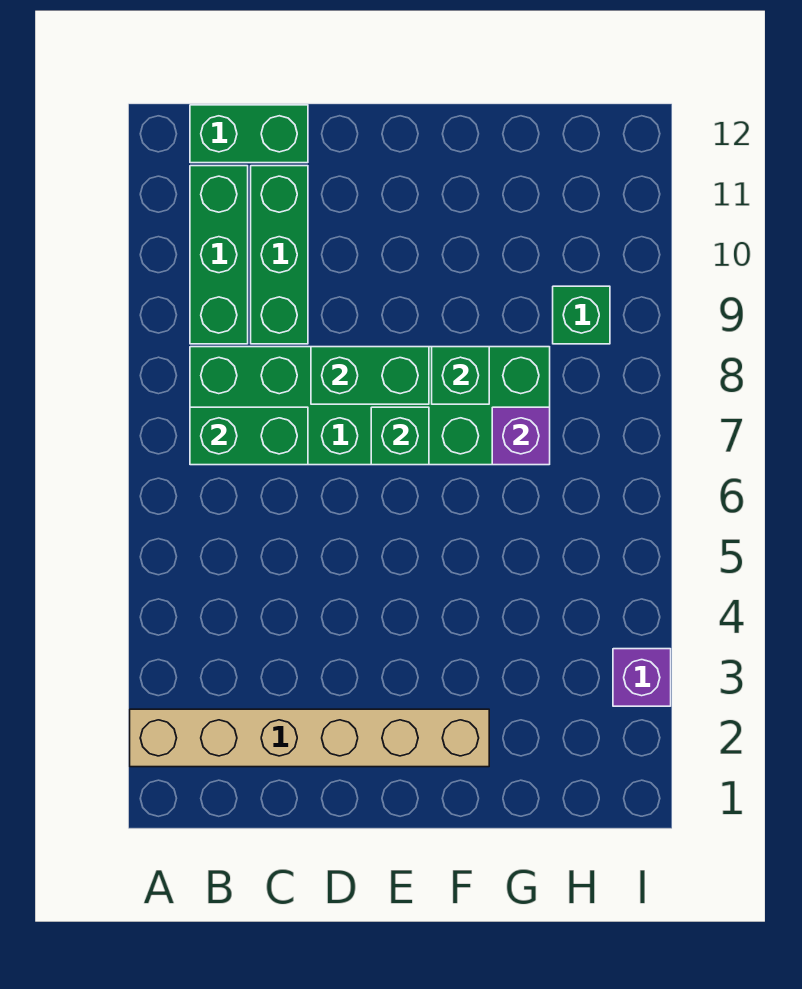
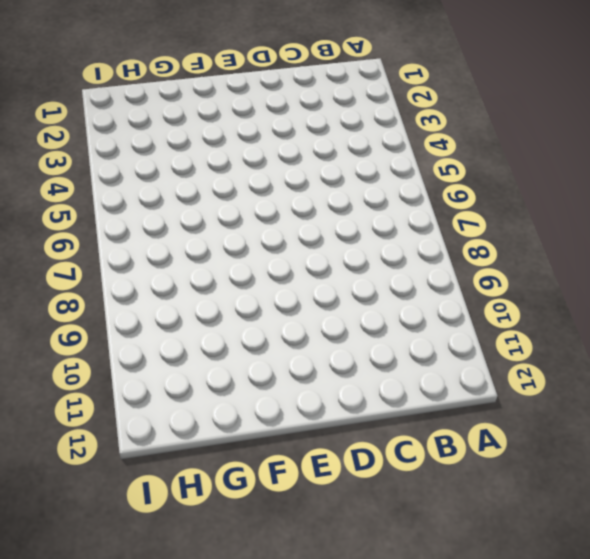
none -> tan 1x6 brick [130,709,489,767]
none -> green 2x6 brick [190,347,550,465]
none -> green 1x3 brick [190,166,248,344]

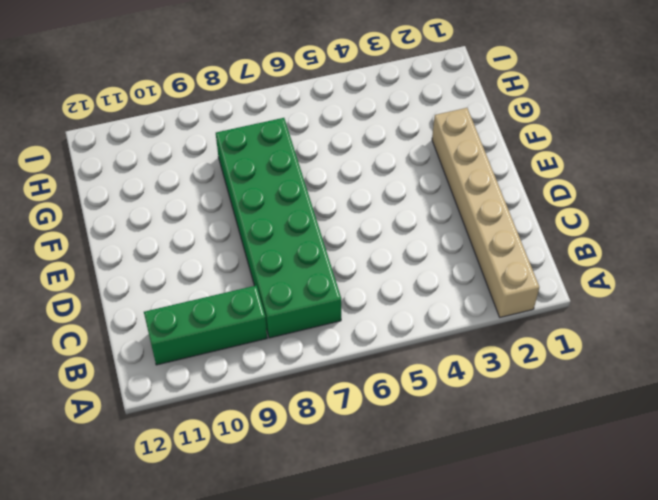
none -> green 1x2 brick [190,105,308,163]
none -> green 1x3 brick [251,166,308,344]
none -> green 1x1 brick [553,286,610,344]

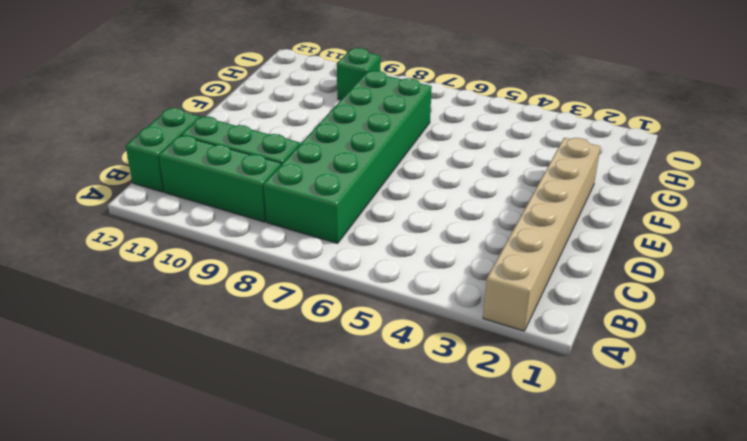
none -> purple 1x1 brick [613,649,671,706]
none -> green 1x2 brick [190,407,308,465]
none -> green 1x2 brick [311,347,429,404]

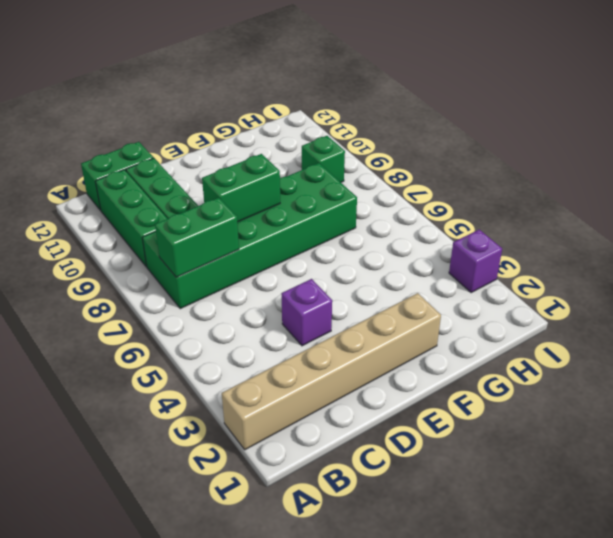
purple 1x1 brick [281,279,332,346] -> purple 1x1 brick moved to [492,407,550,465]
none -> green 1x1 brick [371,407,429,465]
none -> green 1x1 brick [432,347,489,404]

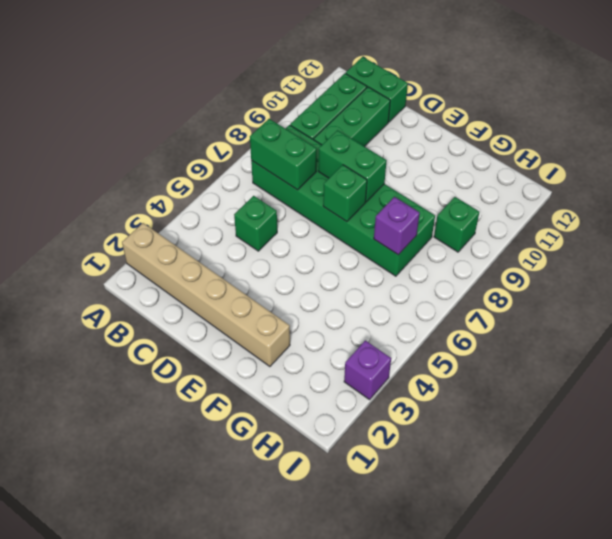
green 1x1 brick [234,196,277,251] -> green 1x1 brick moved to [432,347,489,404]

